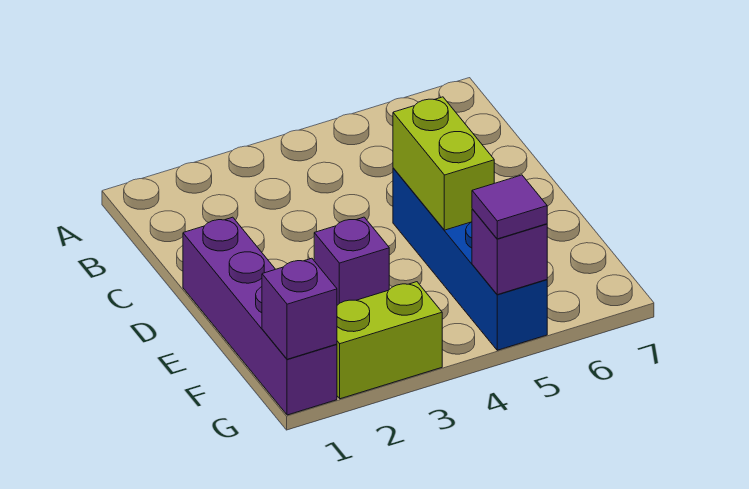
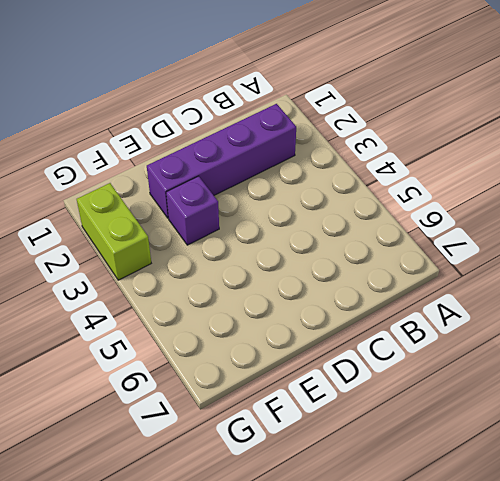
purple 1x4 brick [147,104,296,218] -> purple 1x4 brick moved to [183,217,337,415]
none -> blue 1x4 brick [393,168,547,350]
none -> lime 1x2 brick [393,97,494,230]

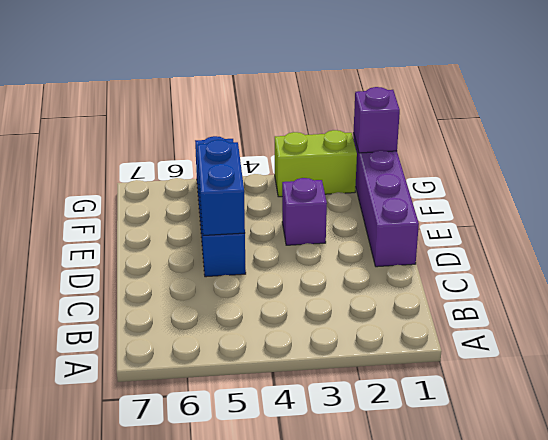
blue 1x2 brick [197,140,245,235] -> lime 1x2 brick [393,97,494,230]
none -> purple 1x1 brick [472,209,547,295]
none -> purple 1x1 tile [472,175,547,239]

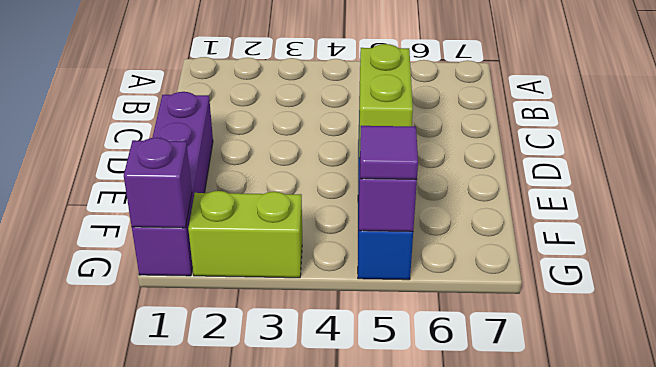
none -> purple 1x1 brick [314,217,389,305]

